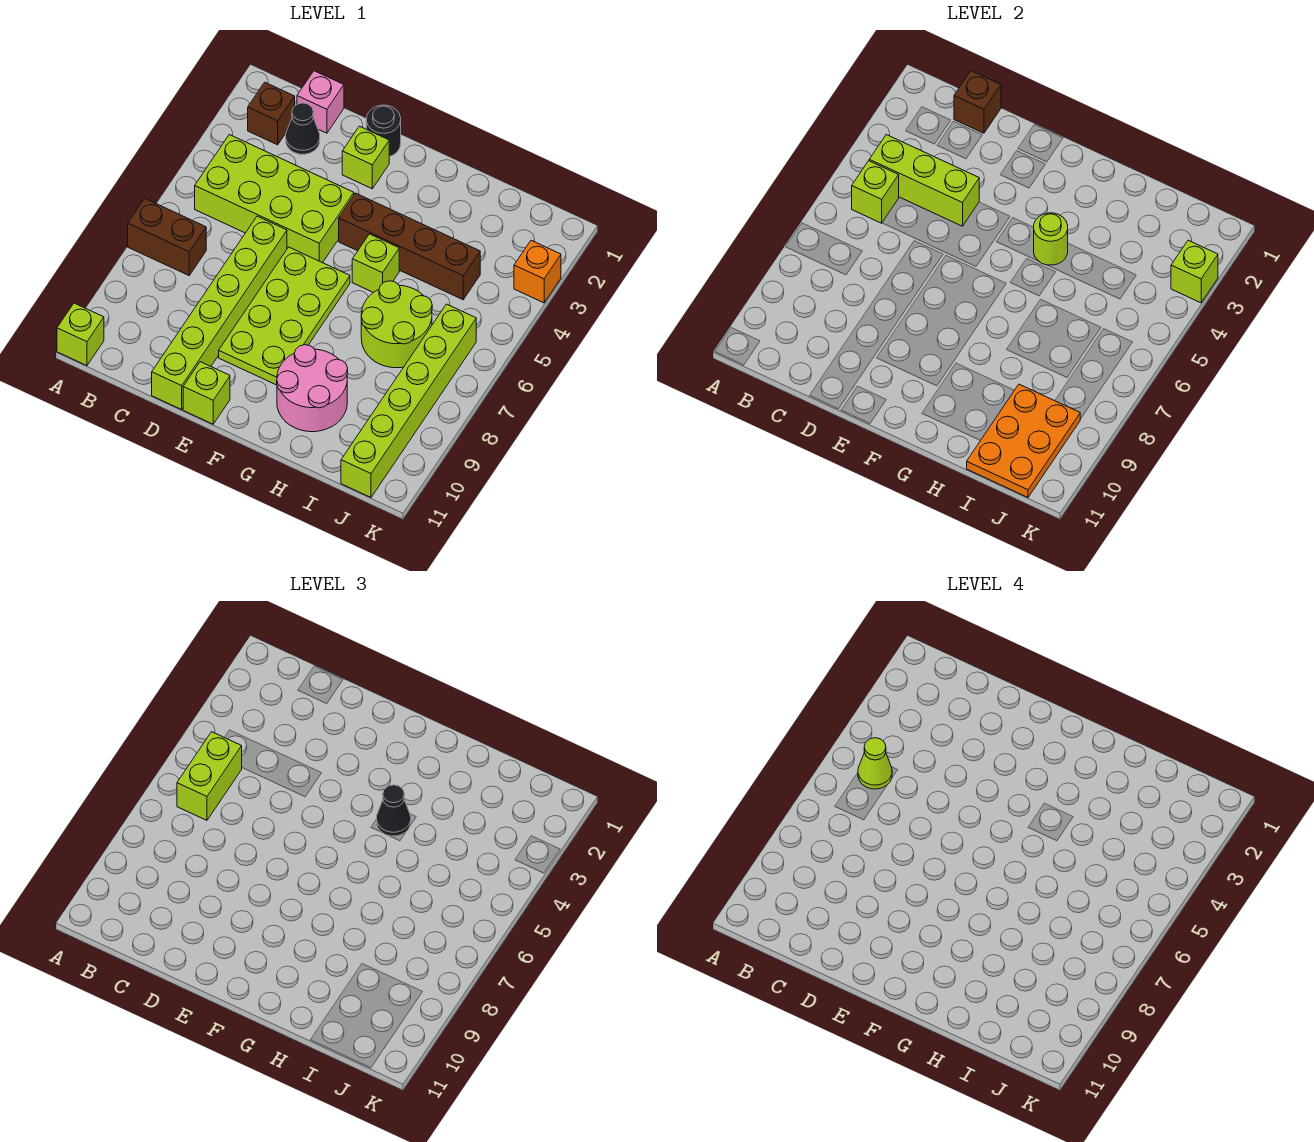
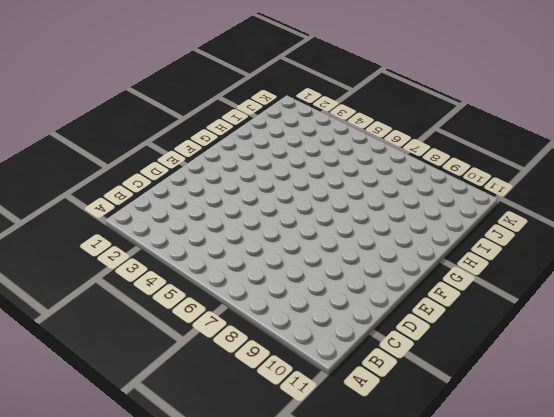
none -> brown 1x2 brick [128,199,206,275]
none -> lime 1x1 brick [57,303,104,366]
none -> brown 1x1 brick [248,82,295,145]

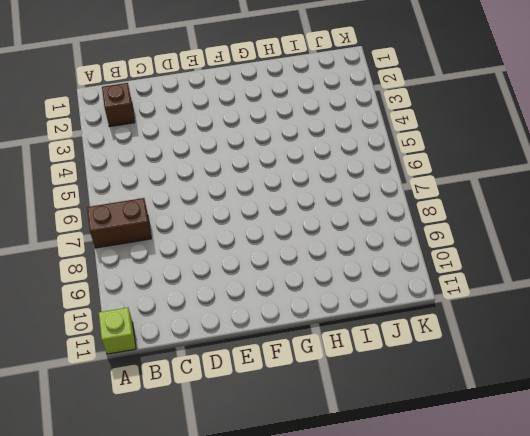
none -> lime 2x4 brick [195,135,354,263]
none -> pink 1x1 brick [297,71,344,133]
none -> black 1x1 cone [286,103,320,154]

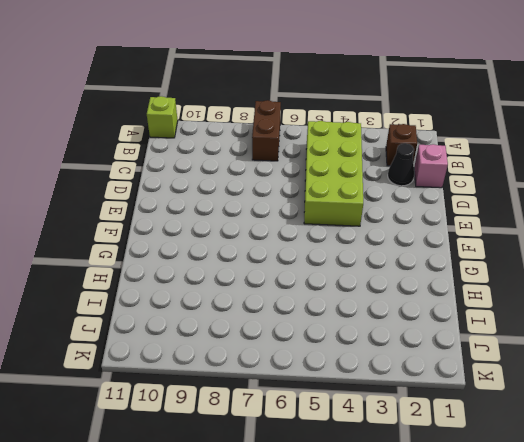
none -> lime 1x6 brick [152,216,287,410]
none -> black 1x1 round brick [366,105,401,157]
none -> lime 1x1 brick [342,126,389,189]

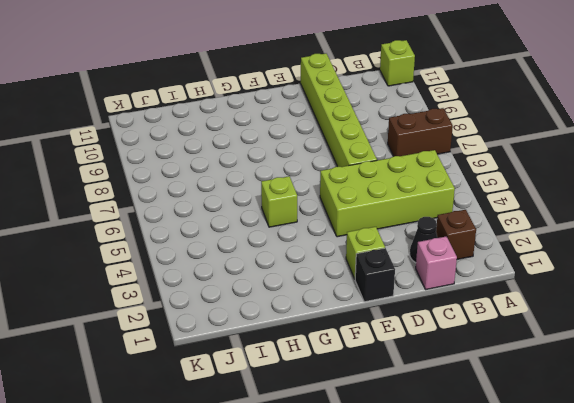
black 1x1 brick [355,248,395,302] -> black 1x1 round brick [366,105,401,157]
none -> lime 2x4 plate [219,247,350,385]
none -> lime 1x1 brick [183,362,230,424]
none -> brown 1x4 brick [339,193,480,300]

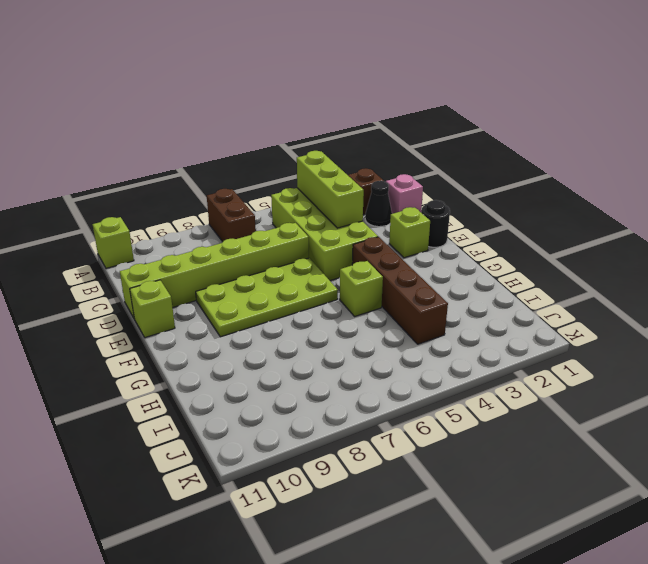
none -> pink 2x2 round brick [277,345,348,432]
none -> lime 2x2 round brick [361,281,432,368]
none -> lime 1x6 brick [341,304,476,497]

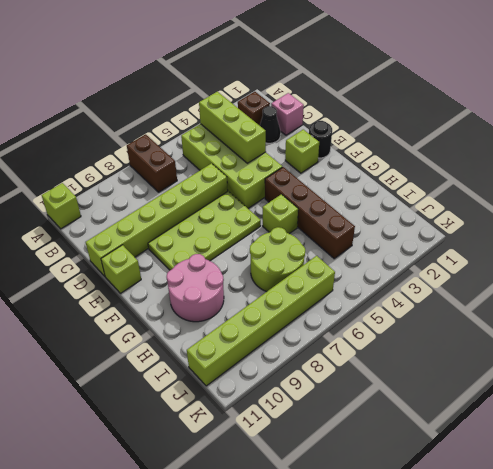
none -> orange 1x1 brick [514,240,561,303]
none -> lime 1x1 brick [852,161,899,223]
none -> brown 1x1 brick [954,71,1001,133]

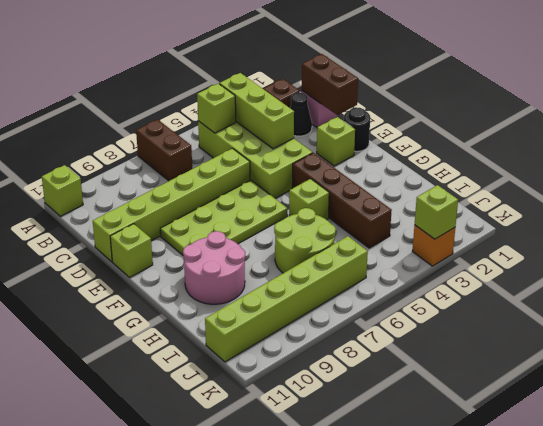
brown 1x2 brick [302,54,358,115] -> brown 1x1 brick [954,71,1001,133]
none -> lime 1x1 round brick [1034,213,1068,265]
none -> orange 2x3 plate [967,384,1080,497]
none -> lime 1x2 brick [177,732,242,820]

